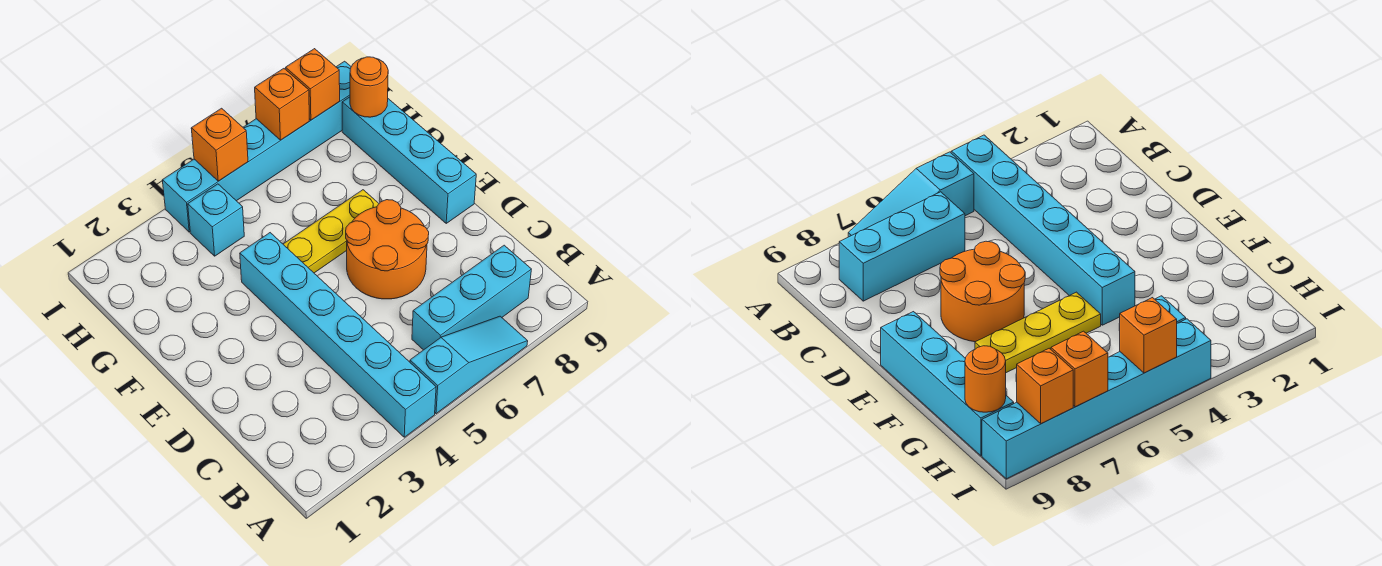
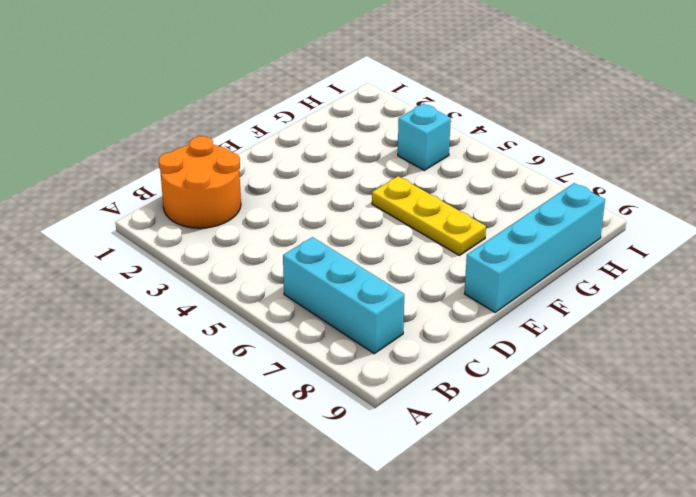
orange 2x2 round brick [159,136,241,228] -> orange 2x2 round brick moved to [346,200,429,299]
none -> cyan 1x6 brick [240,233,436,437]
none -> cyan 1x3 slope [410,316,528,414]
none -> cyan 1x6 brick [162,61,351,232]

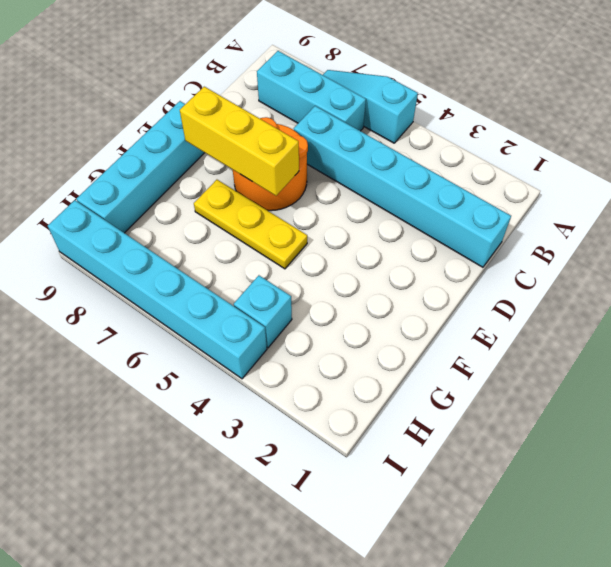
cyan 1x6 brick [294,106,511,267] -> cyan 1x6 brick turned to [240,233,436,437]
yellow 1x3 brick [180,87,299,196] -> none
none -> orange 1x1 round brick [350,57,388,117]
none -> orange 1x1 brick [191,108,248,181]
none -> orange 1x1 brick [255,69,309,140]

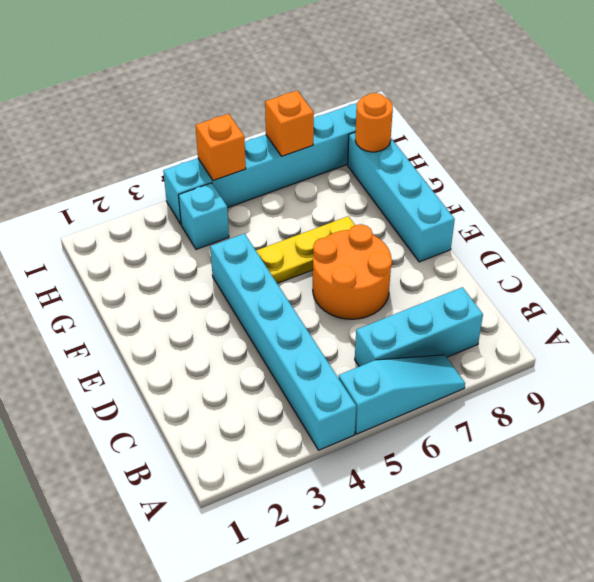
none -> orange 1x1 brick [286,49,340,120]

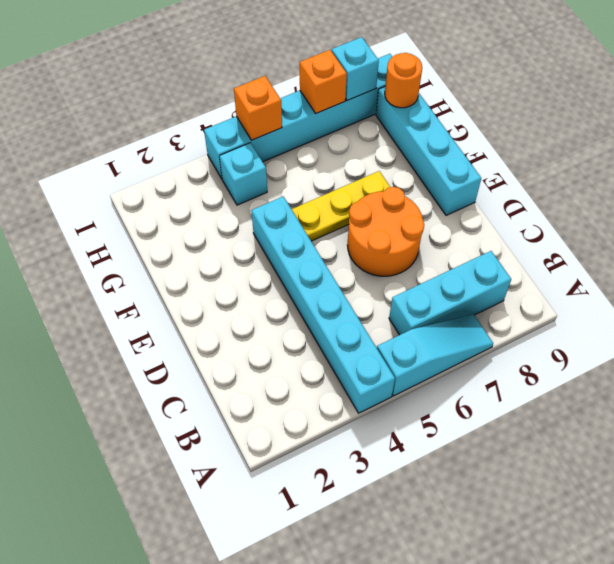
cyan 1x1 brick [332,37,379,101] -> orange 1x1 brick [286,49,340,120]

